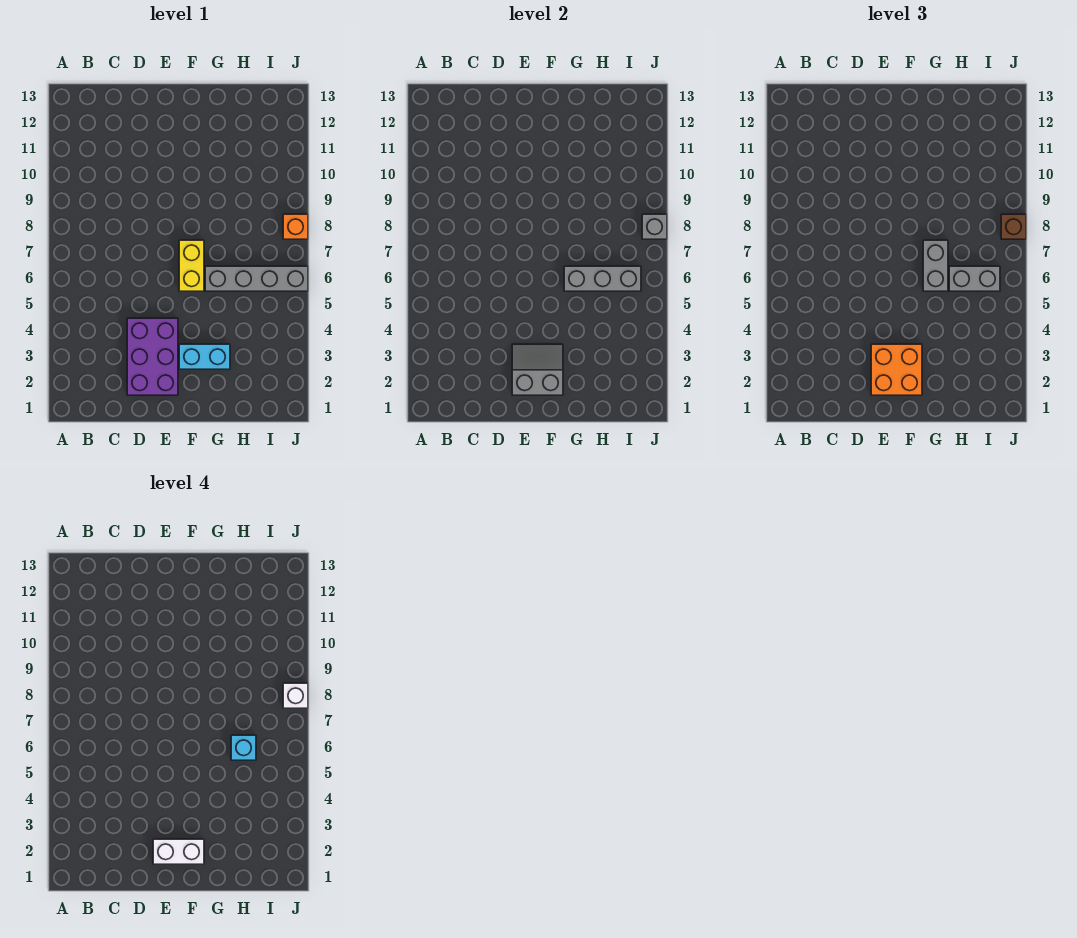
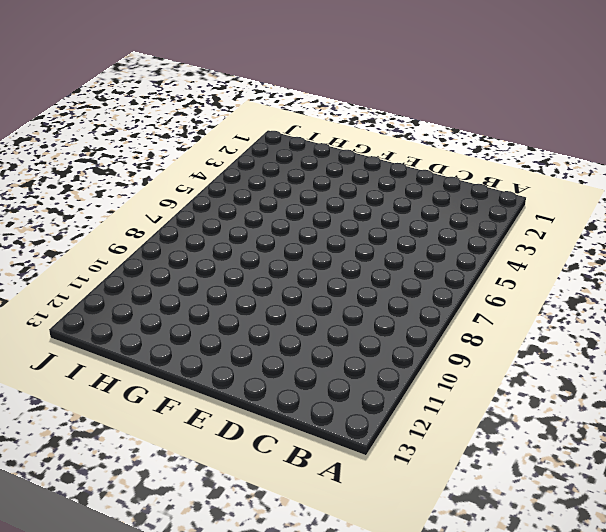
none -> purple 2x3 brick [127,318,178,395]
none -> cyan 1x2 brick [179,344,230,369]
none -> yellow 1x2 brick [179,240,204,291]

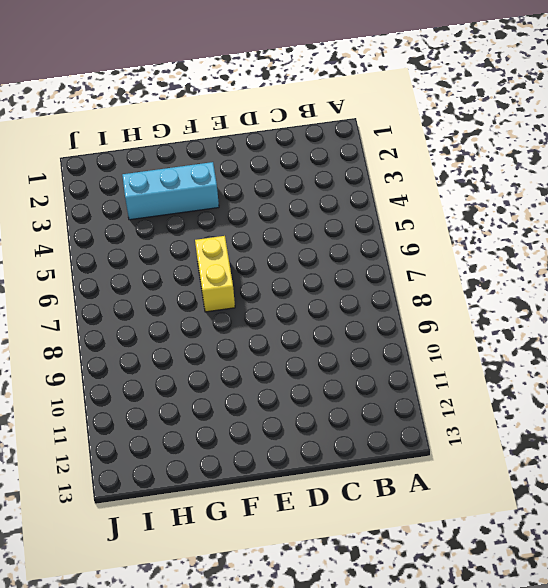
cyan 1x3 brick [122,162,219,220] -> cyan 1x2 brick [179,344,230,369]
none -> purple 2x3 brick [127,318,178,395]
none -> grey 1x4 brick [205,266,308,291]
none -> orange 1x1 brick [283,214,308,239]

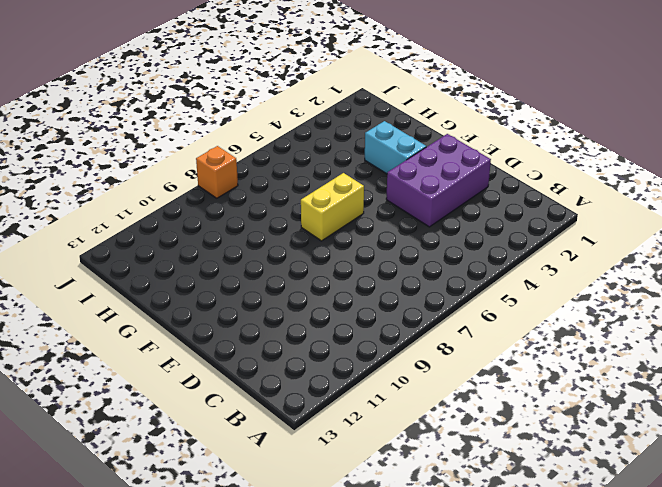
none -> grey 1x4 brick [205,266,308,291]
none -> grey 2x2 slope [512,344,563,395]
none -> grey 1x3 brick [564,266,641,291]

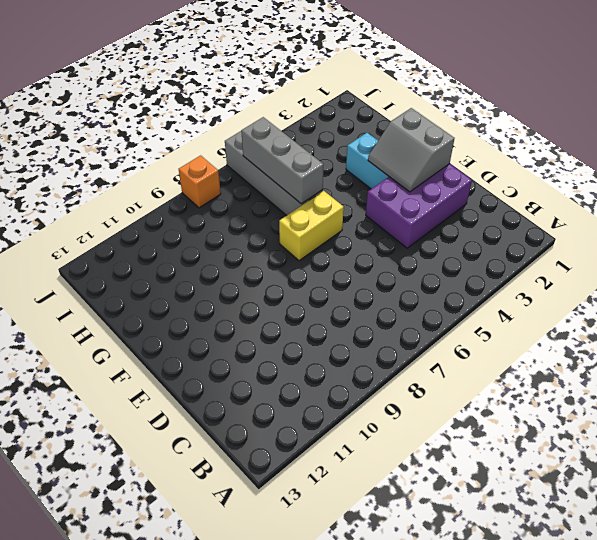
none -> grey 1x1 brick [642,214,667,239]
none -> orange 2x2 brick [871,344,922,395]
none -> grey 1x2 brick [923,240,948,291]

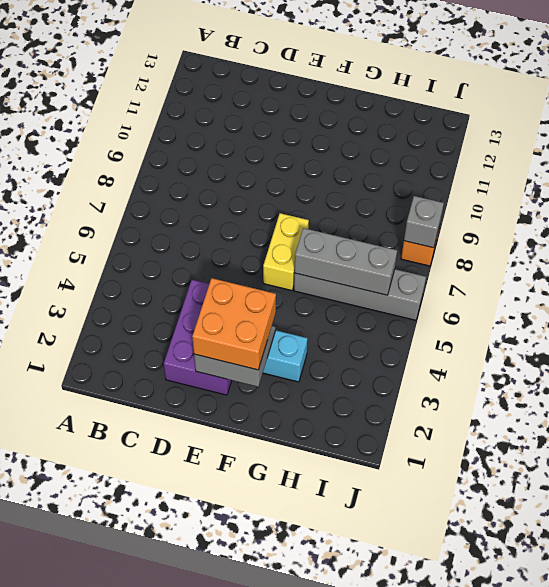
none -> grey 1x2 brick [923,240,948,291]
none -> grey 1x2 brick [949,266,1000,291]
none -> brown 1x1 brick [1001,214,1026,239]

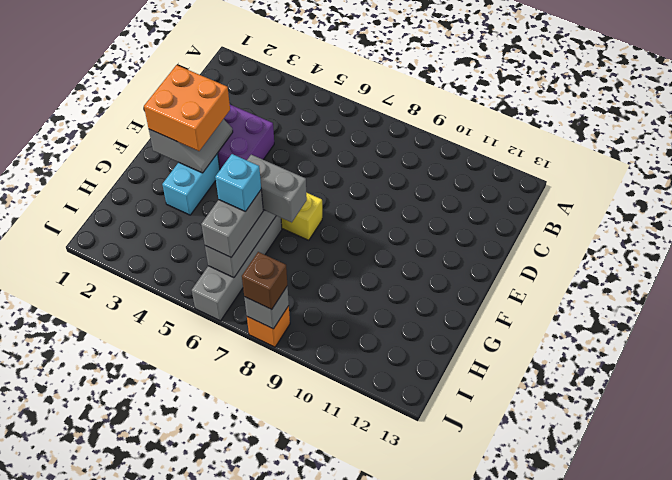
none -> white 1x2 brick [153,839,204,864]
none -> white 1x1 brick [283,683,308,708]

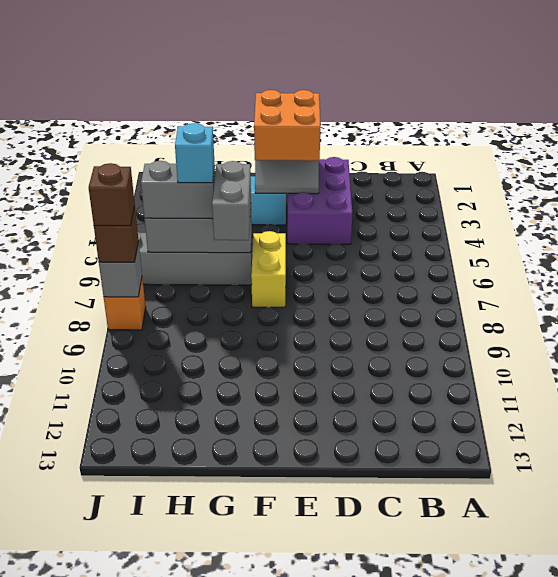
brown 1x1 brick [89,163,135,226] -> white 1x1 brick [283,683,308,708]
none -> white 1x2 brick [153,839,204,864]

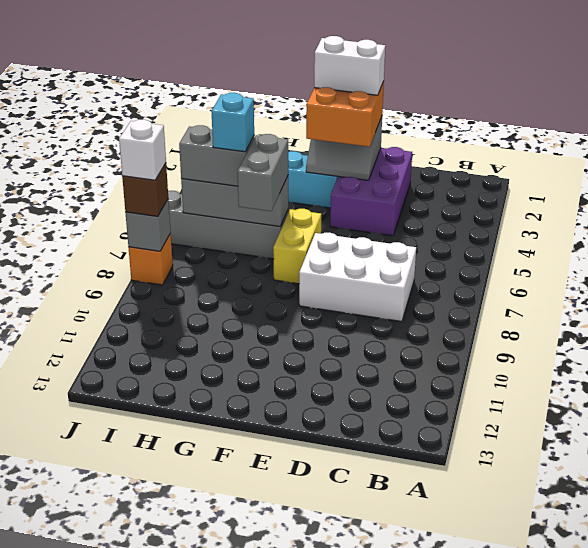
white 2x3 brick [299,233,416,322] -> none

